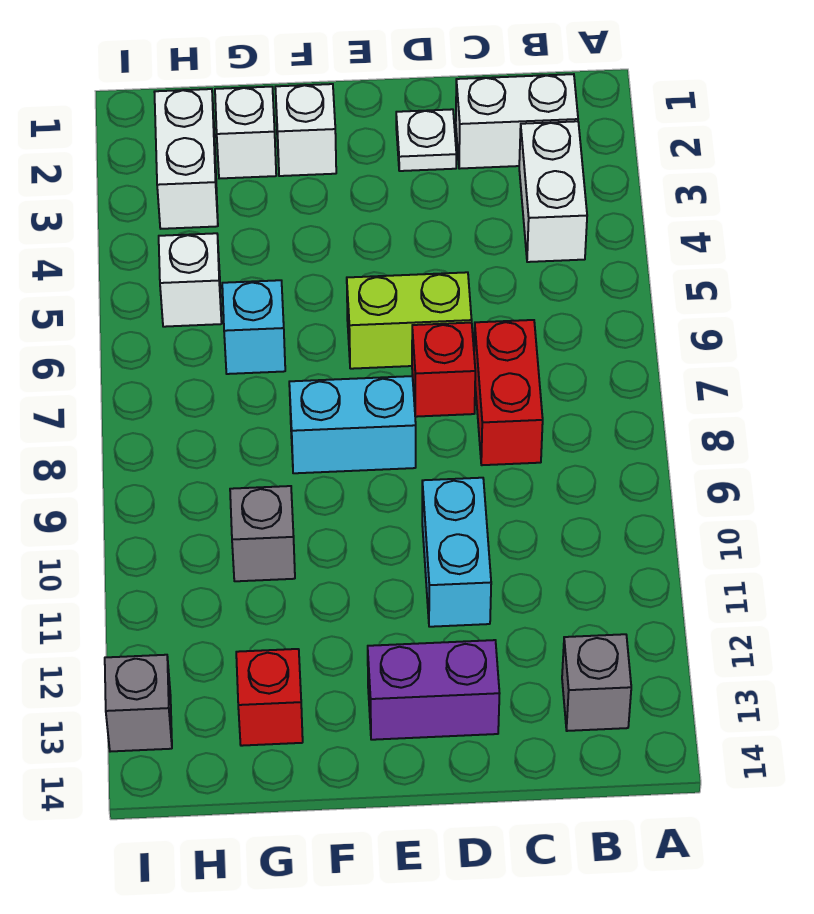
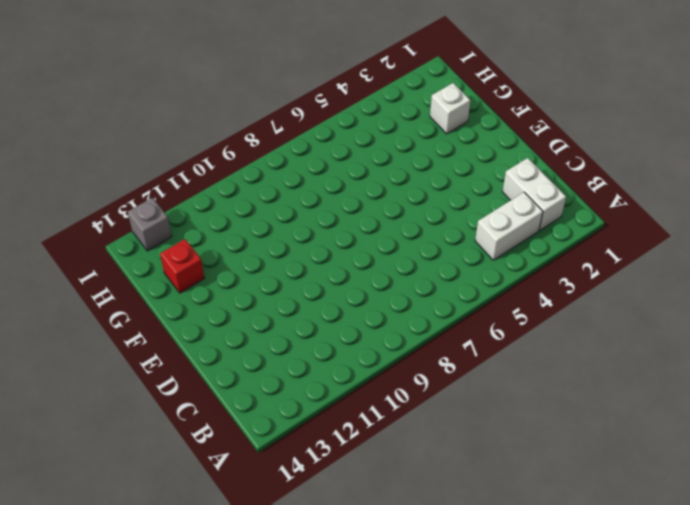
none -> grey 1x1 brick [562,634,631,731]
none -> red 1x2 brick [474,320,543,465]
none -> white 1x1 plate [396,109,456,171]

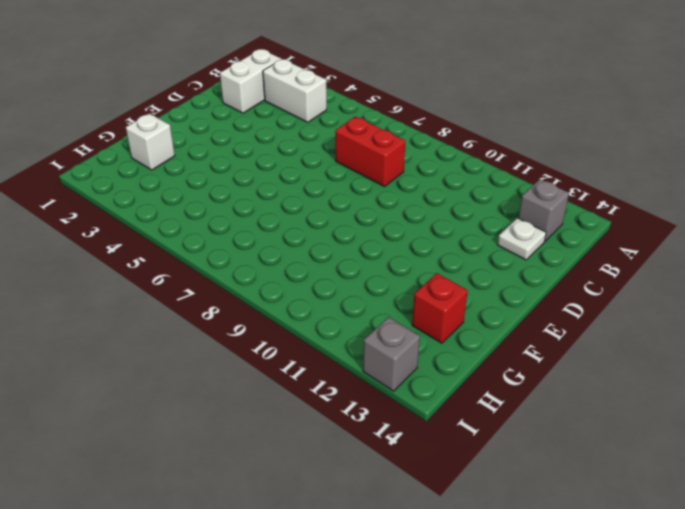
white 1x1 plate [497,218,546,260] -> white 1x1 plate moved to [396,109,456,171]
none -> lime 1x2 brick [347,272,472,369]
none -> red 1x1 brick [412,323,475,417]
none -> cyan 1x2 brick [422,478,491,627]

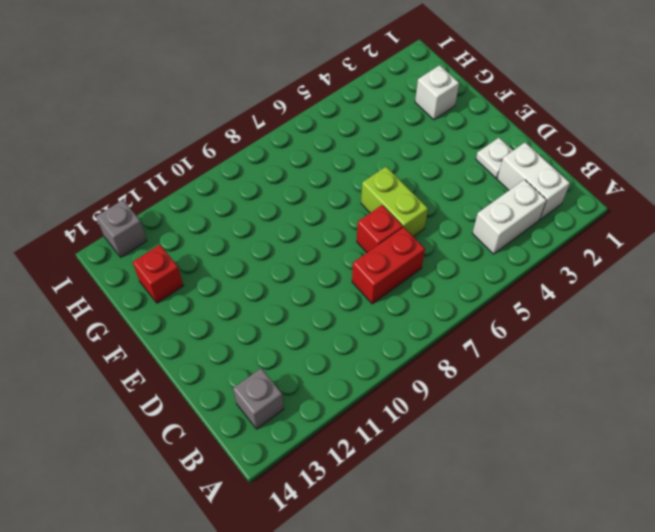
none -> cyan 1x2 brick [422,478,491,627]
none -> purple 1x2 brick [368,640,500,740]
none -> cyan 1x2 brick [289,376,416,473]

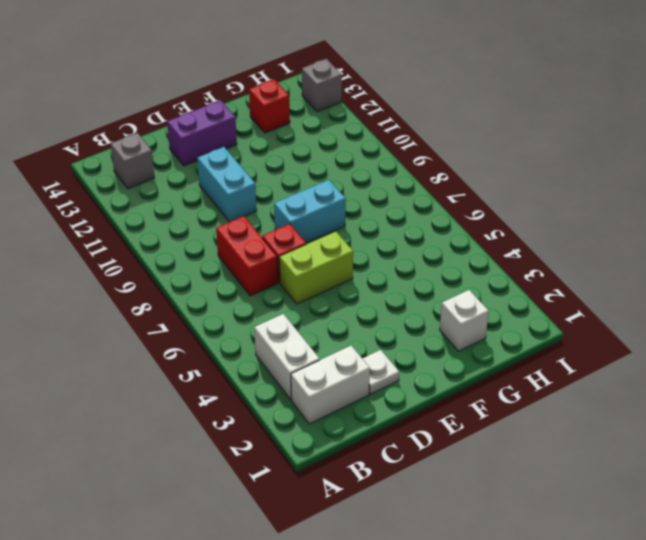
none -> white 1x1 brick [275,84,336,176]
none -> cyan 1x1 brick [222,280,285,374]
none -> grey 1x1 brick [230,486,295,581]

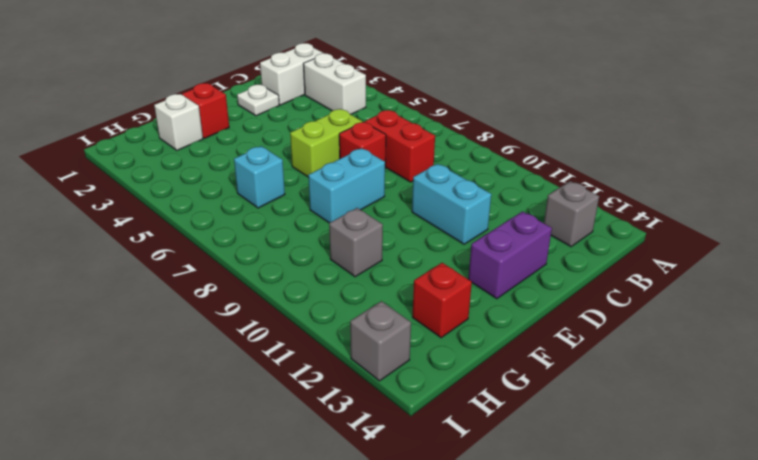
red 1x1 brick [182,83,229,138] -> white 1x1 brick [275,84,336,176]
none -> white 1x2 brick [155,89,218,229]
none -> white 1x1 brick [159,233,222,327]

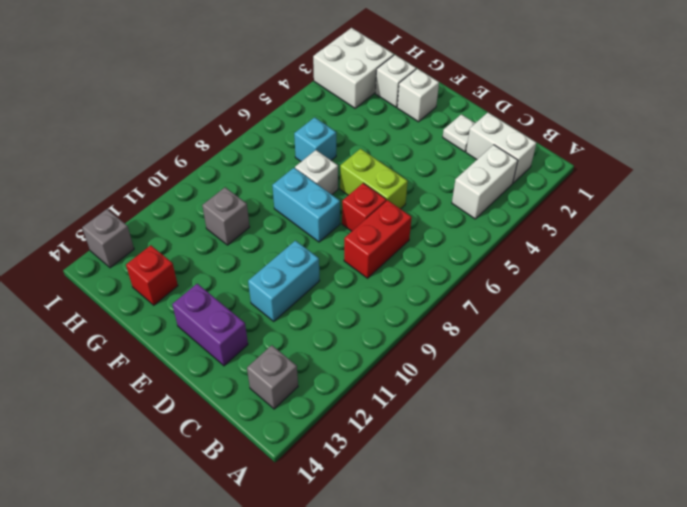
white 1x1 brick [295,150,338,194] -> white 1x1 brick moved to [159,233,222,327]
white 2x2 brick [313,28,394,108] -> white 1x2 brick [155,89,218,229]

